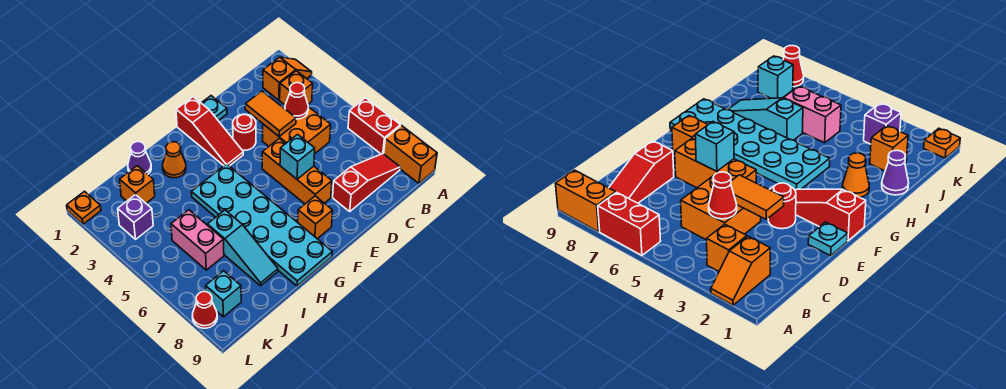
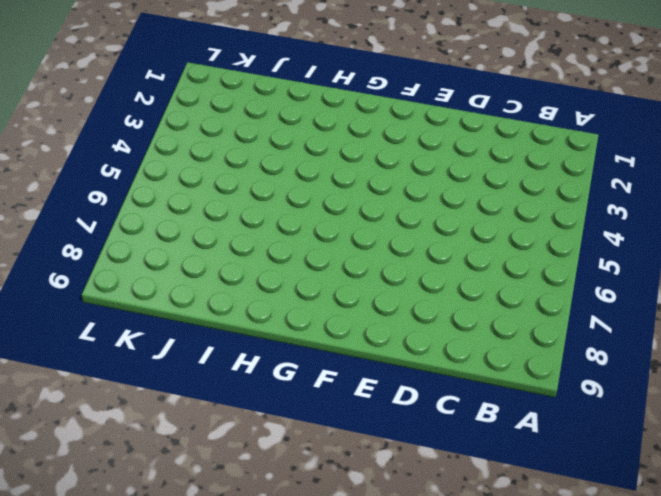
none -> orange 1x2 slope [263,57,312,100]
none -> red 1x2 brick [348,98,400,154]
none -> orange 1x2 brick [384,126,437,183]

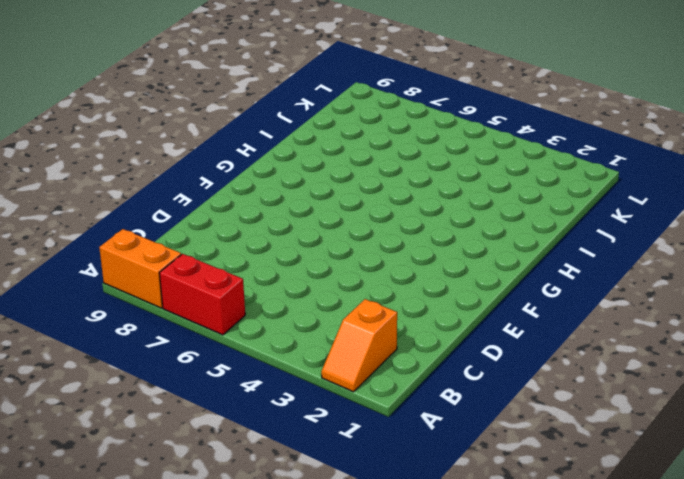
none -> orange 1x1 brick [280,71,313,105]
none -> red 1x3 slope [333,154,400,211]
none -> orange 2x2 brick [263,107,331,153]

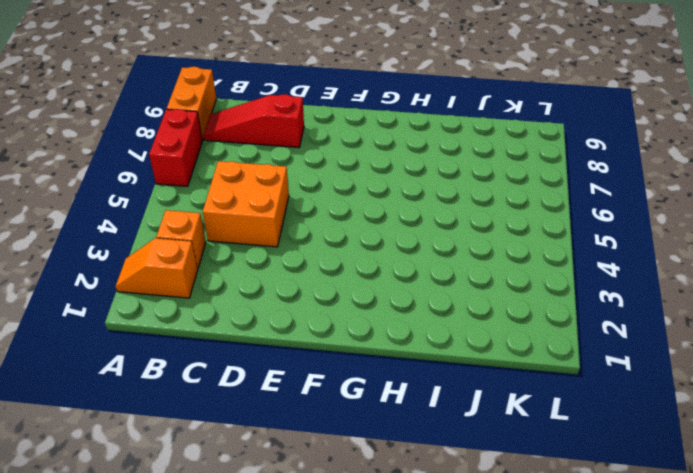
none -> cyan 1x1 plate [202,96,227,121]
none -> red 1x1 round brick [233,114,256,150]
none -> orange 1x3 brick [262,139,332,204]

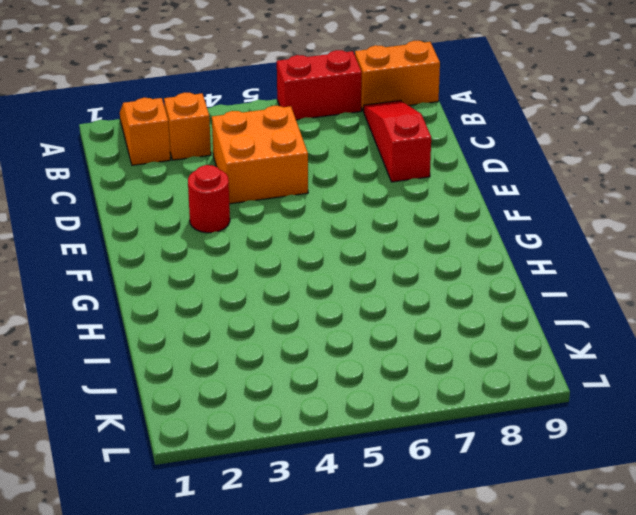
none -> cyan 1x1 plate [202,96,227,121]
none -> orange 1x3 brick [262,139,332,204]
none -> red 1x3 slope [176,97,243,166]

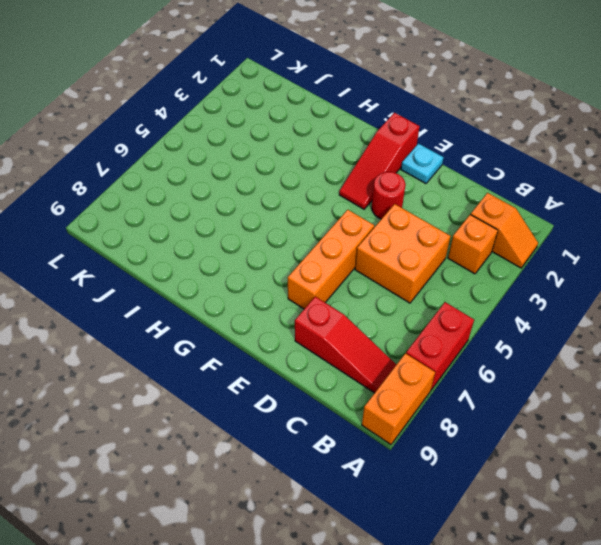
none -> orange 1x1 brick [298,196,333,239]
none -> cyan 2x6 plate [191,164,332,286]
none -> orange 1x1 cone [163,142,186,178]

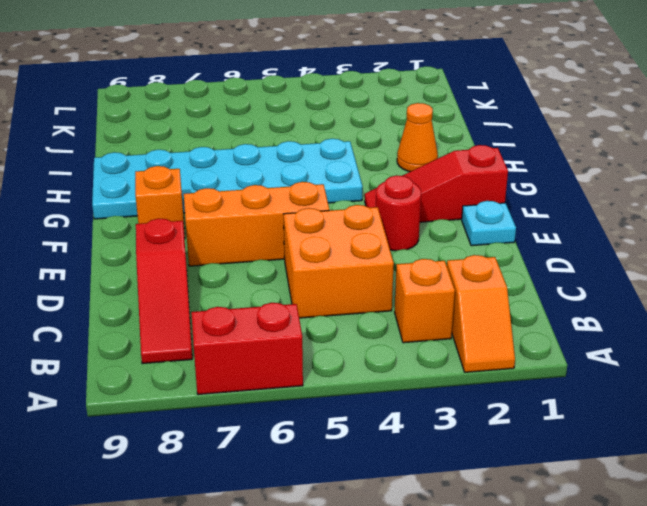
none -> orange 1x2 brick [384,126,437,183]
none -> purple 1x1 cone [128,142,151,174]
none -> cyan 1x3 slope [207,210,278,286]

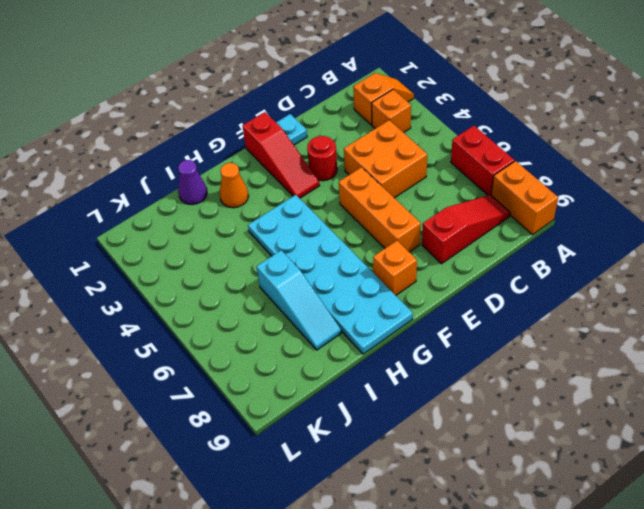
none -> orange 1x1 brick [120,166,155,203]
none -> pink 1x2 brick [171,210,224,270]
none -> purple 1x1 brick [118,195,153,239]

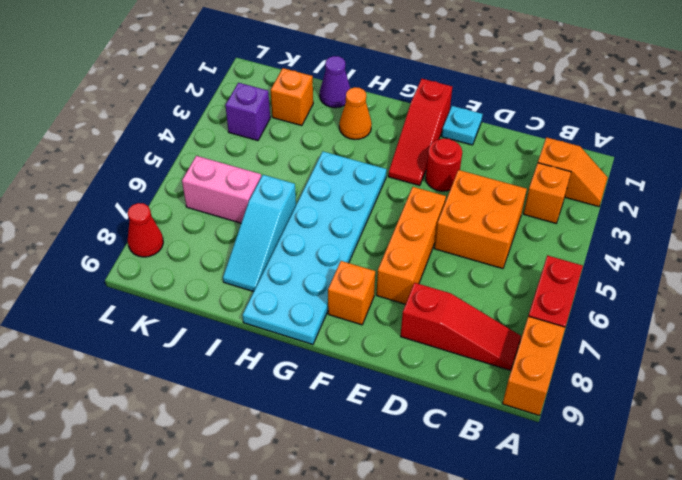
pink 1x2 brick [182,156,261,223] -> pink 1x2 brick turned to [171,210,224,270]
none -> cyan 1x1 brick [206,271,241,317]
none -> orange 1x1 plate [67,191,101,224]
none -> red 1x1 cone [285,83,308,119]

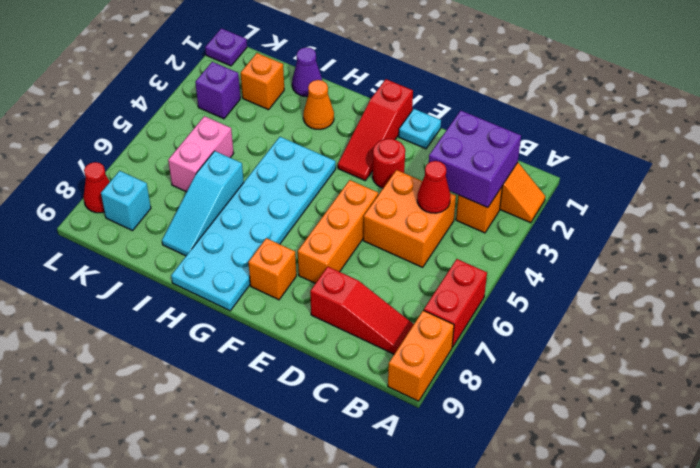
purple 2x2 brick [429,110,521,208] -> none
purple 1x1 plate [205,28,247,66] -> orange 1x1 plate [67,191,101,224]
none -> orange 1x2 tile [245,91,296,136]
none -> cyan 1x1 brick [280,135,315,179]

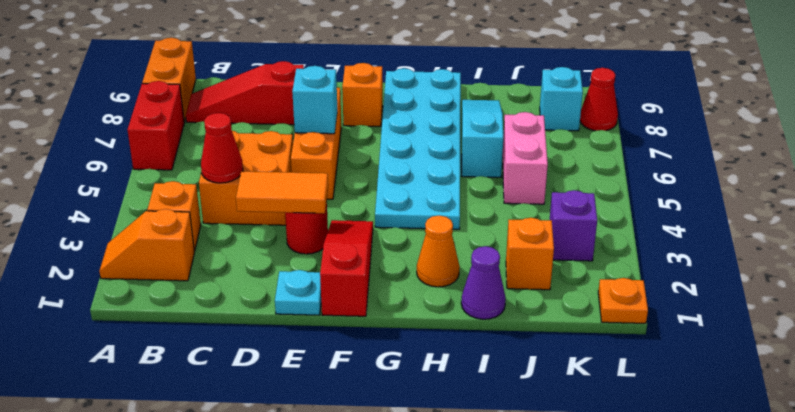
orange 1x2 tile [236,171,328,213] -> orange 1x2 tile turned to [245,91,296,136]

